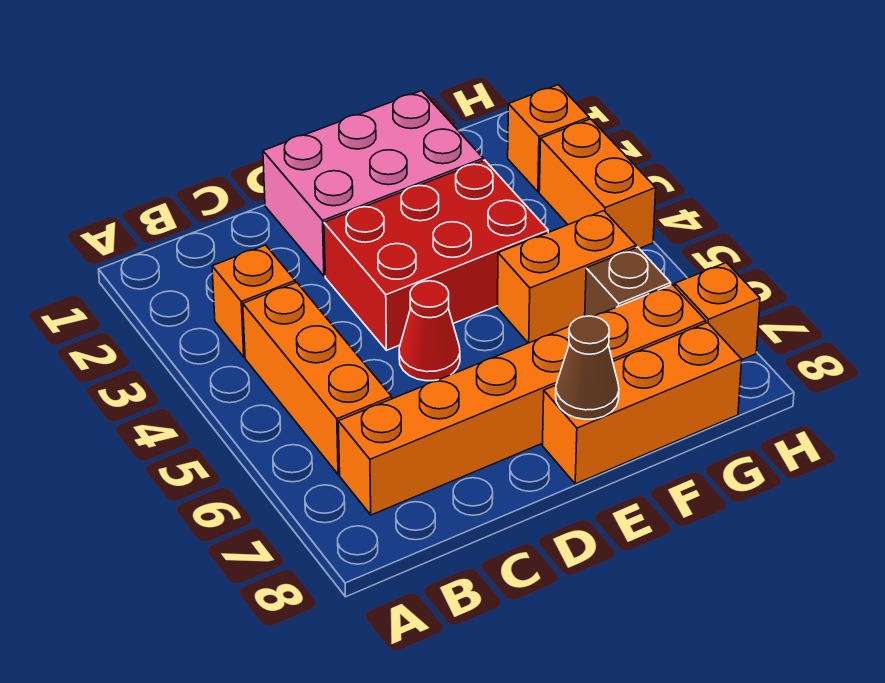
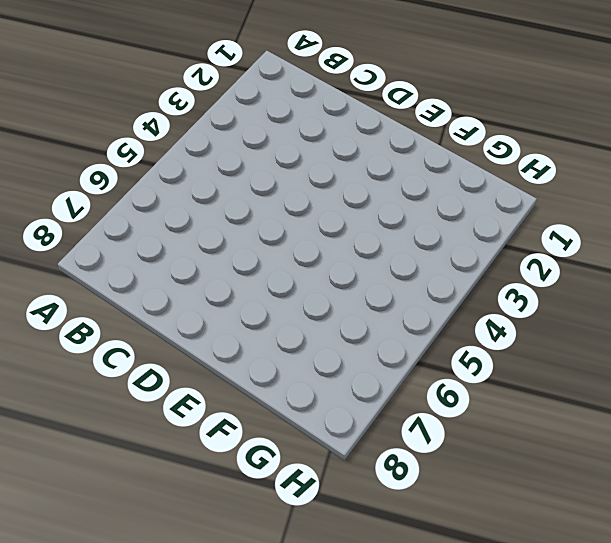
none -> orange 1x1 brick [212,245,295,357]
none -> orange 1x3 brick [243,282,392,474]
none -> orange 1x6 brick [338,285,706,515]

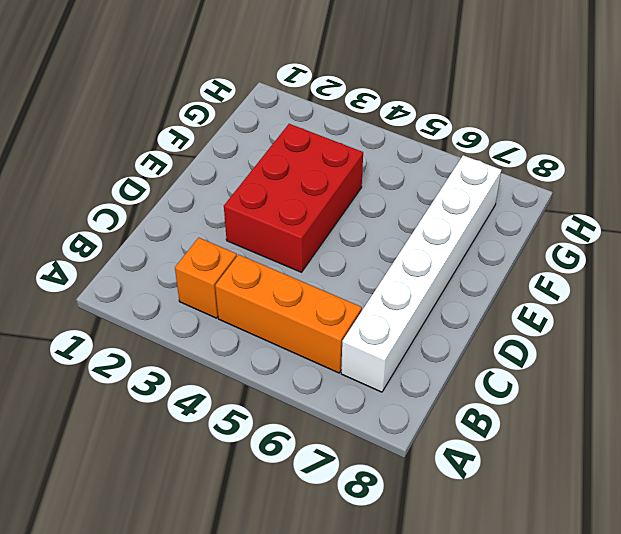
white 1x6 brick [341,155,501,392] -> orange 1x6 brick [338,285,706,515]
none -> pink 2x3 brick [263,91,483,276]
none -> red 1x1 cone [399,281,460,381]
none -> orange 1x3 brick [542,323,742,484]

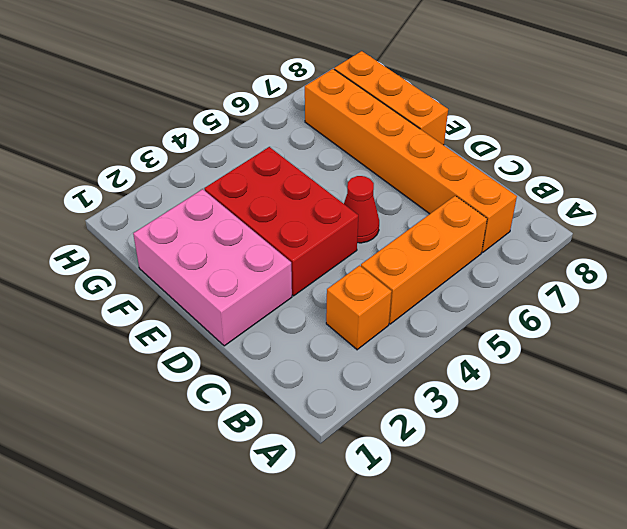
none -> orange 1x2 brick [497,211,636,343]
none -> brown 1x1 brick [585,247,671,317]
none -> orange 1x1 brick [508,85,589,192]

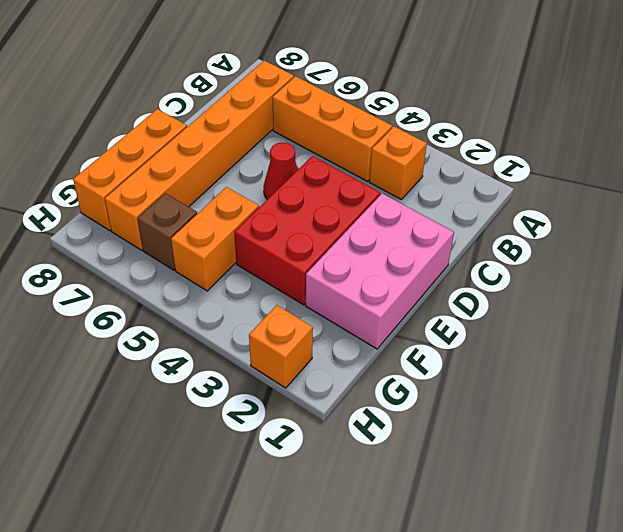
none -> orange 1x2 brick [539,119,656,248]
none -> orange 1x1 brick [675,263,760,360]
none -> brown 1x1 cone [556,316,619,419]

